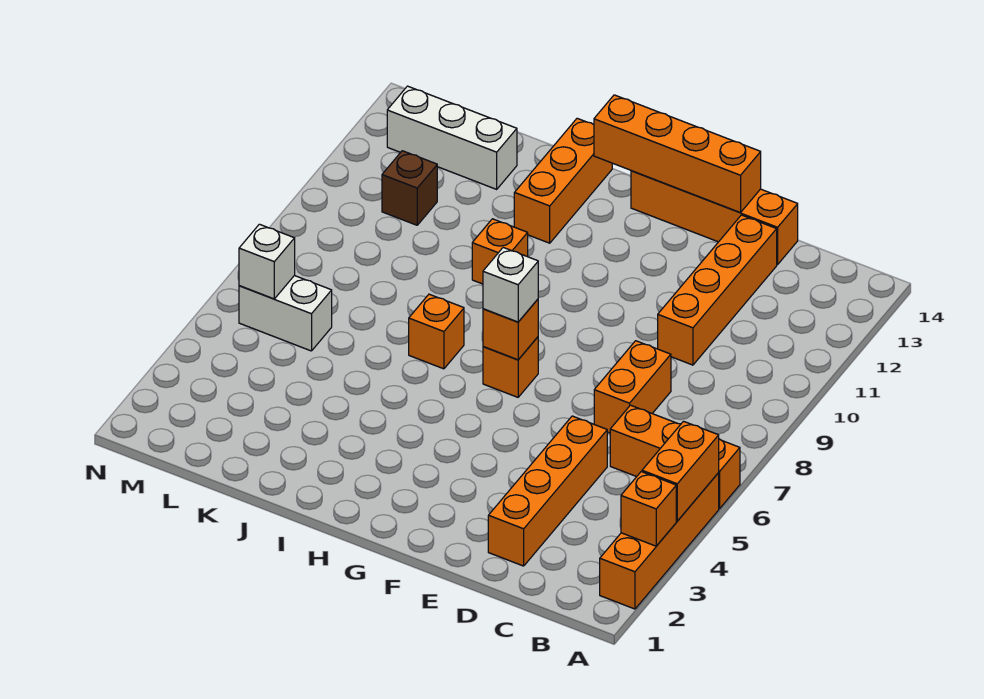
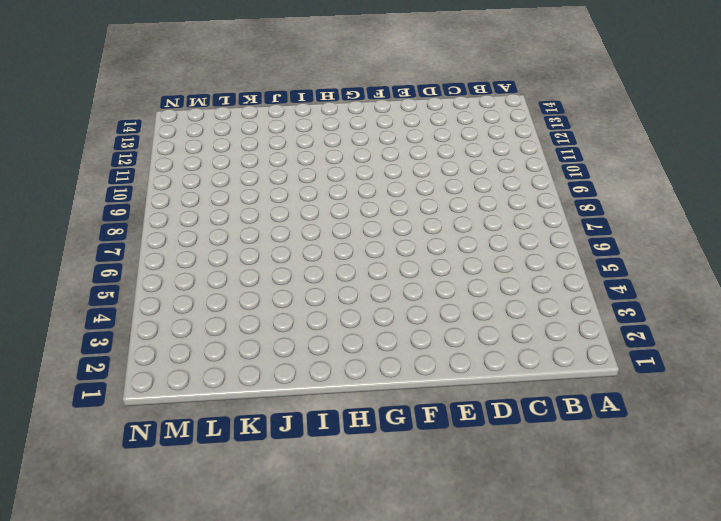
none -> orange 1x4 brick [600,473,719,609]
none -> orange 1x3 brick [610,405,740,509]
none -> orange 1x4 brick [488,416,607,566]

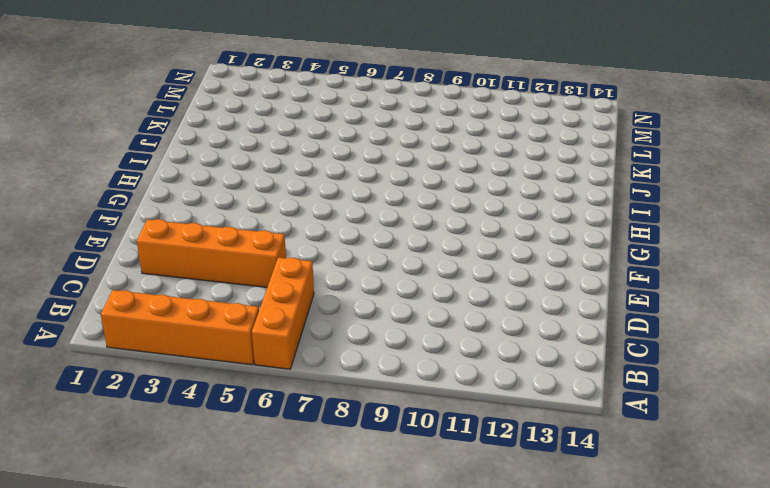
none -> orange 1x2 brick [594,341,671,433]
none -> orange 1x4 brick [658,215,777,365]
none -> orange 1x4 brick [631,171,798,265]

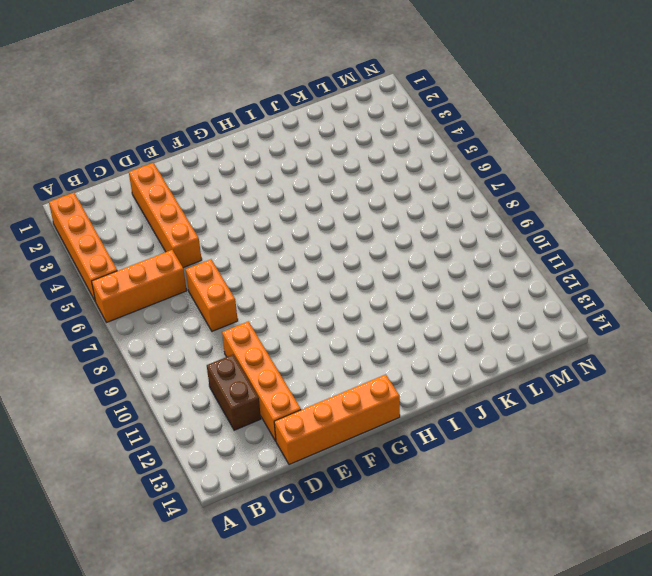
brown 1x2 brick [207,355,261,430] -> none
none -> orange 1x1 brick [483,337,538,397]
none -> orange 1x1 brick [409,294,464,369]
none -> orange 1x1 brick [472,219,528,284]

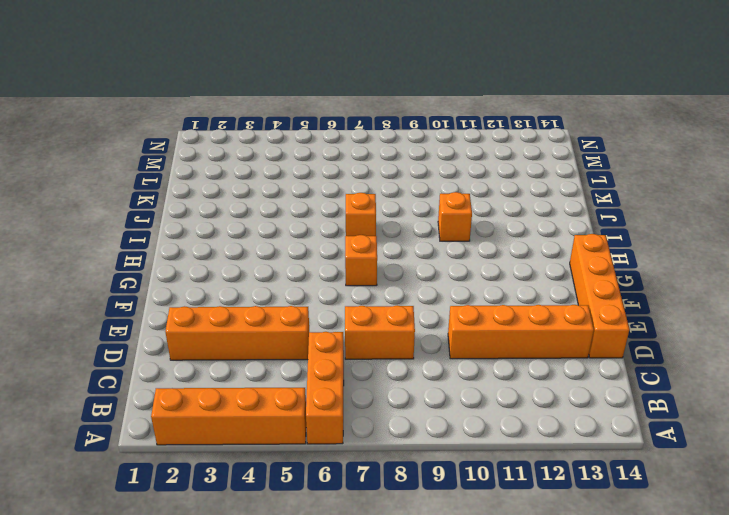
none -> orange 1x3 brick [514,118,612,243]
none -> white 1x3 brick [387,86,517,189]
none -> white 1x2 brick [239,276,332,351]

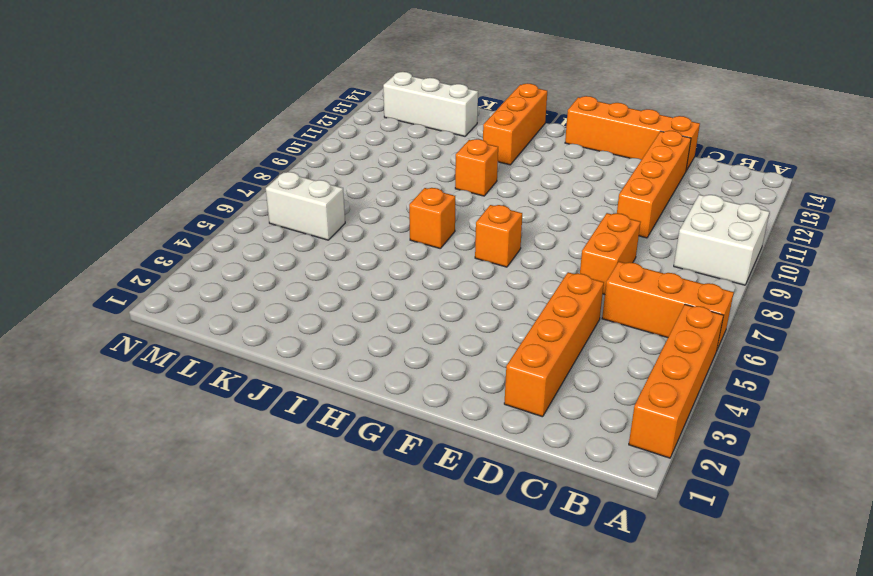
white 2x2 brick [674,195,769,285] -> none
none -> brown 1x1 brick [382,151,437,225]
none -> orange 1x1 brick [621,472,676,546]
none -> orange 1x2 brick [642,421,719,521]

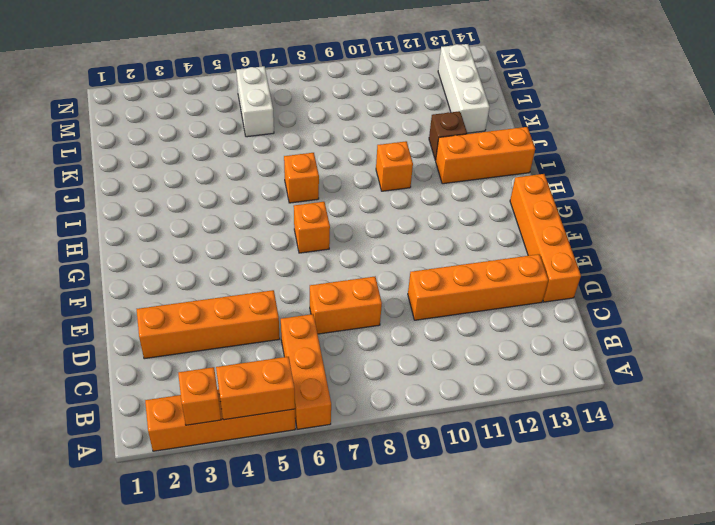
brown 1x1 brick [429,111,467,160] -> brown 1x1 brick moved to [382,151,437,225]
none -> orange 1x4 brick [594,95,761,213]
none -> orange 1x1 brick [483,299,538,360]
none -> white 1x1 brick [239,224,295,299]

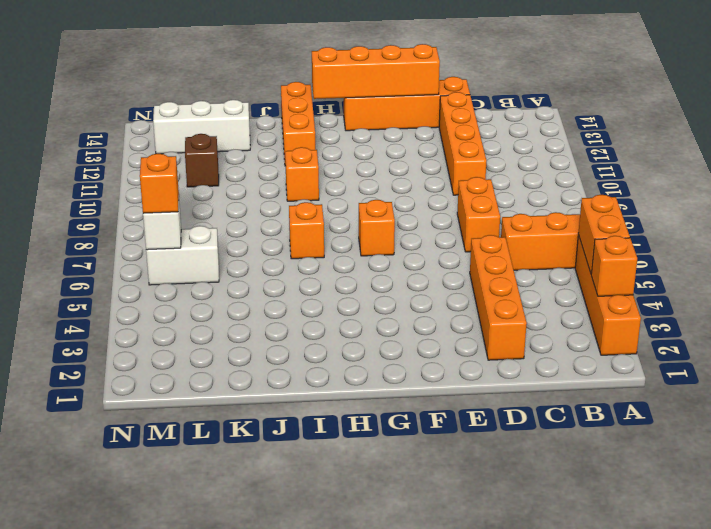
orange 1x1 brick [140,154,179,213] -> orange 1x1 brick moved to [483,299,538,360]
none -> white 1x1 brick [483,247,538,322]

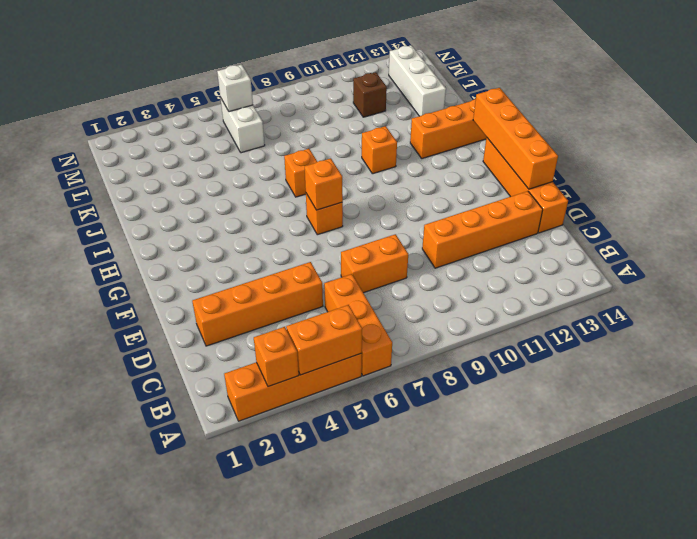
none -> white 1x1 brick [483,247,538,322]

